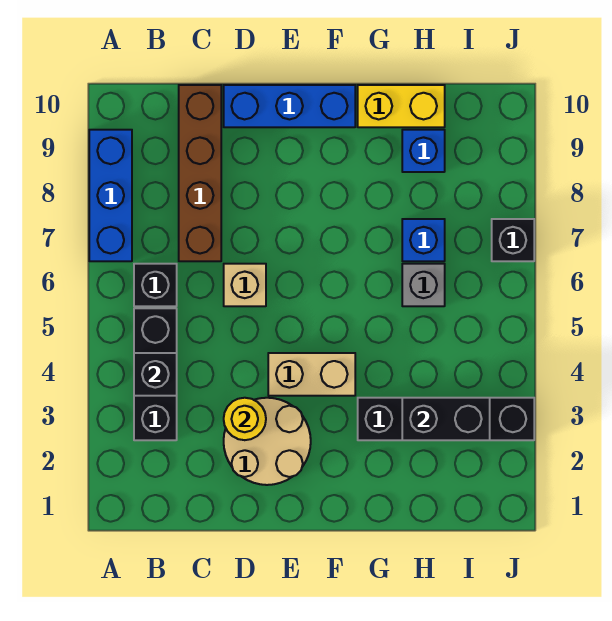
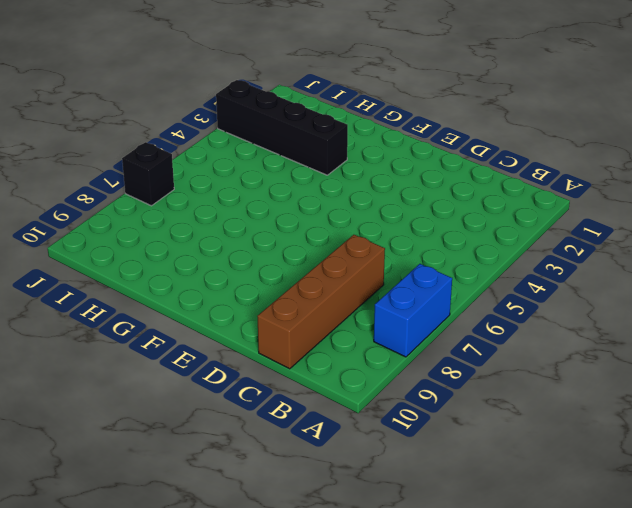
blue 1x2 brick [374,264,452,357] -> blue 1x3 brick [89,130,132,261]
none -> black 1x3 brick [134,308,177,440]
none -> black 1x1 brick [134,264,177,306]
none -> tan 2x2 round brick [224,398,311,485]

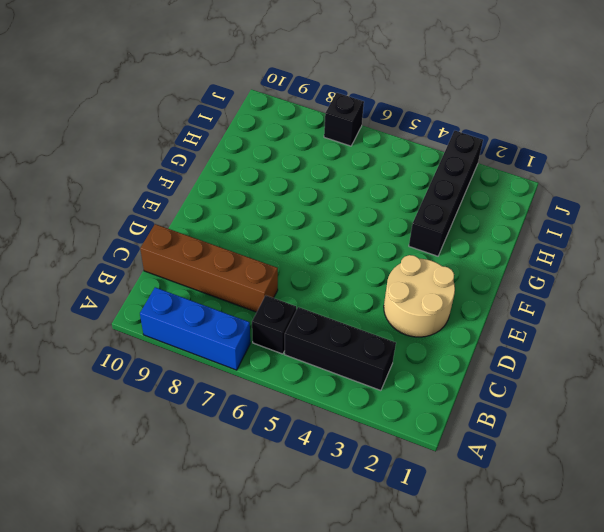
none -> tan 1x1 brick [224,264,266,306]
none -> blue 1x3 brick [224,85,355,127]
none -> tan 1x2 brick [268,353,355,396]

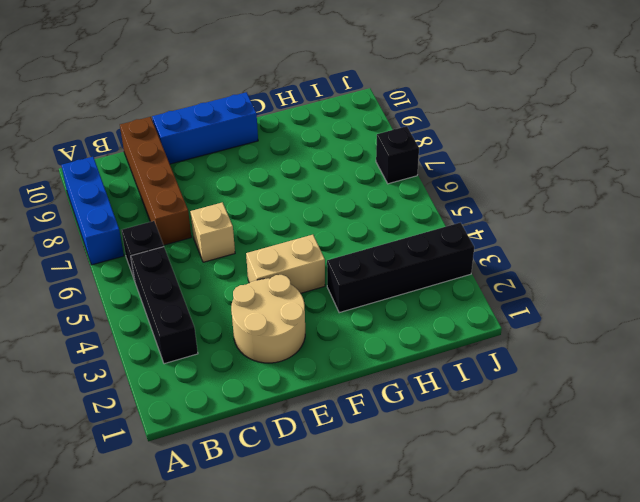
none -> yellow 1x2 brick [358,85,445,127]
none -> grey 1x1 brick [402,264,445,306]
none -> blue 1x1 brick [402,219,445,261]

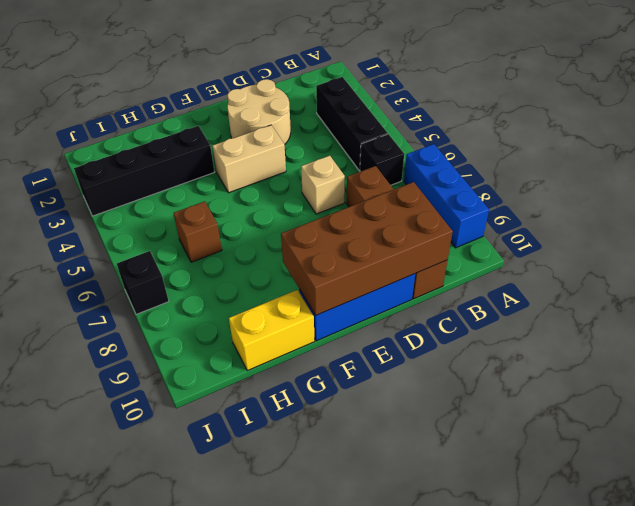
brown 2x4 brick [281,182,453,315] -> none
brown 1x1 brick [174,201,222,262] -> grey 1x1 brick [402,264,445,306]
none -> blue 1x1 brick [402,219,445,261]
none -> blue 1x1 brick [402,130,445,172]
none -> black 1x1 brick [134,353,177,396]

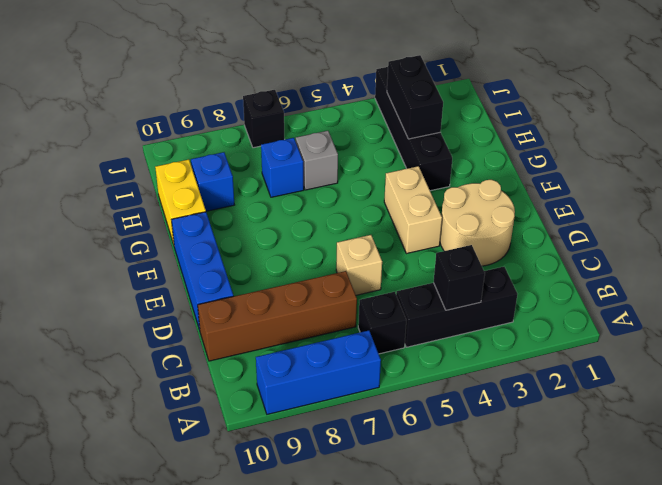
none -> yellow 1x1 round brick [224,398,266,440]

